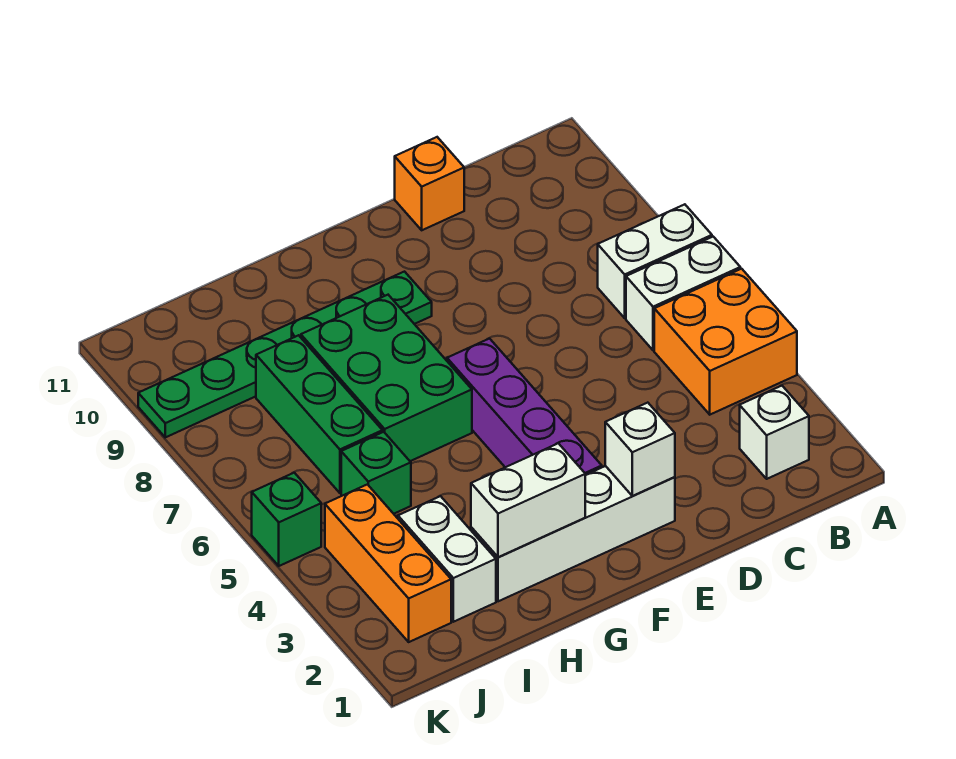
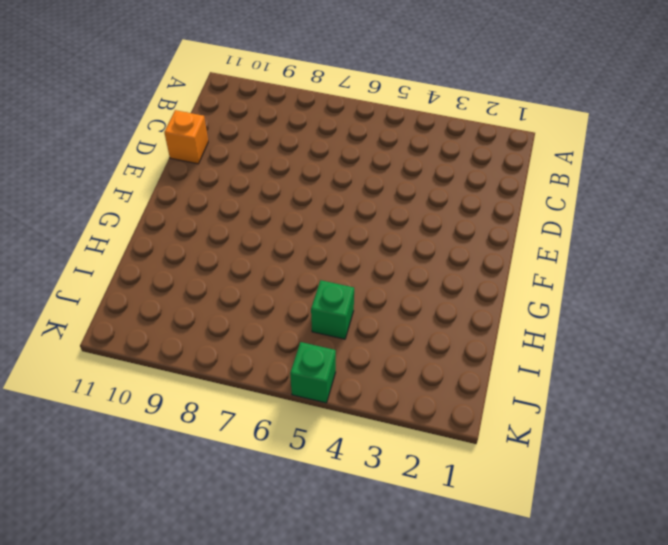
none -> orange 2x2 brick [654,269,797,415]
none -> white 1x2 brick [626,237,740,350]
none -> white 1x2 brick [598,204,712,318]

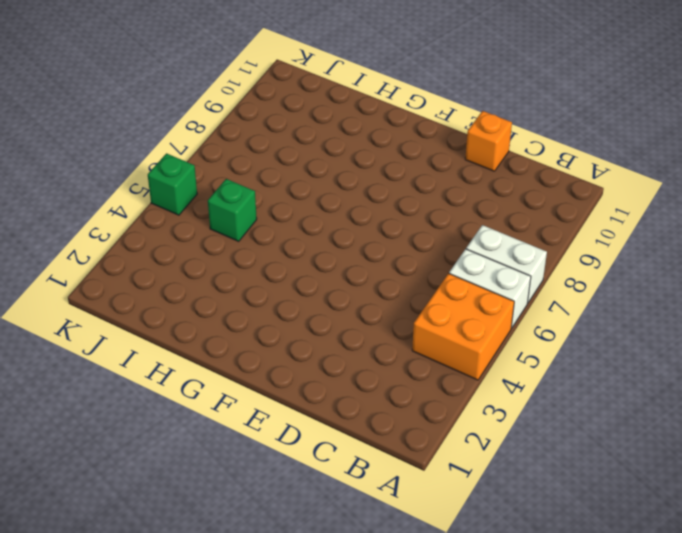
none -> white 1x1 brick [740,386,809,479]
none -> white 1x4 brick [471,466,675,601]
none -> purple 1x4 brick [447,339,602,475]

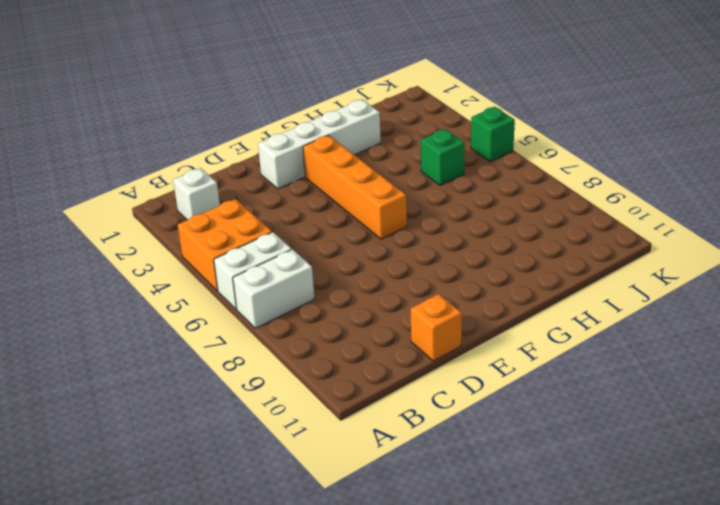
orange 1x4 brick [303,135,407,239] -> purple 1x4 brick [447,339,602,475]
none -> green 1x6 plate [138,272,432,437]
none -> green 2x3 brick [301,295,472,461]
none -> white 1x2 brick [398,496,496,622]

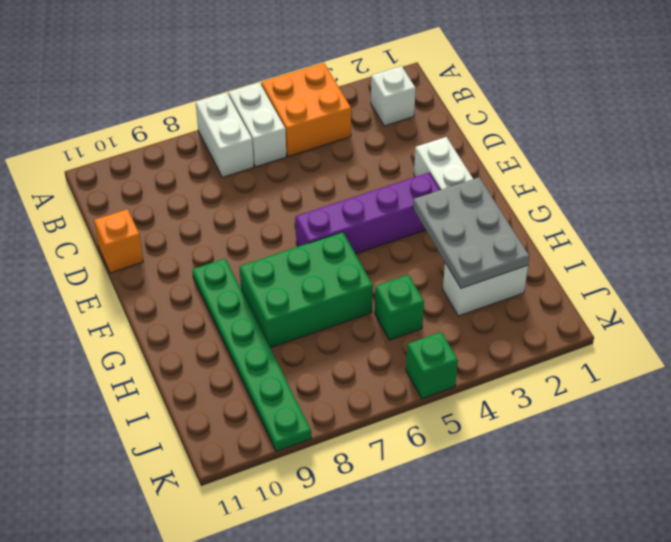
grey 2x3 plate [413,177,529,288] -> white 1x2 brick [471,443,585,557]
none -> green 1x3 brick [256,335,382,493]
none -> orange 1x3 brick [325,484,451,642]
none -> white 1x1 brick [605,403,675,496]

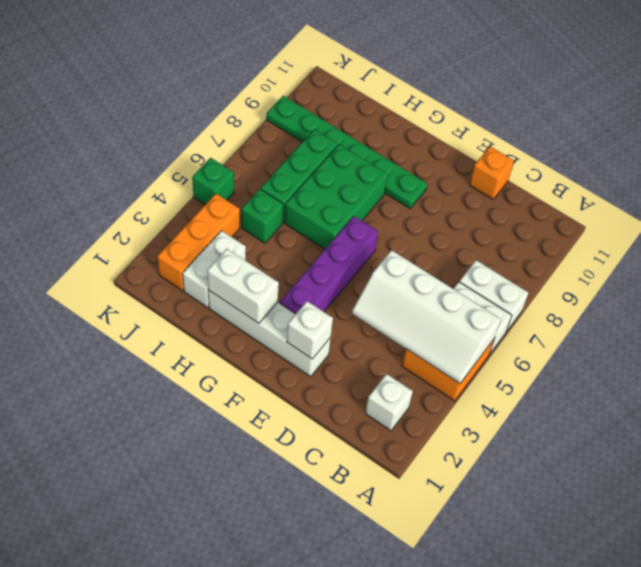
white 2x4 slope [352,250,501,384] -> none

